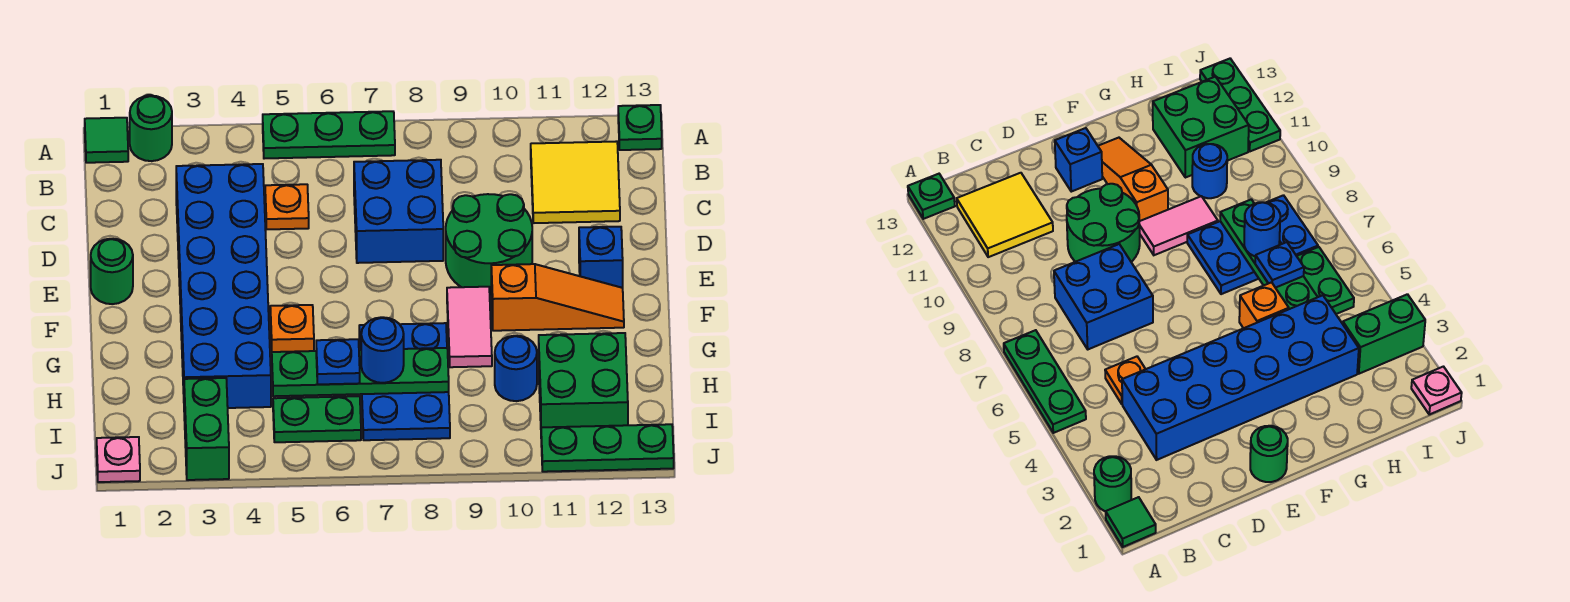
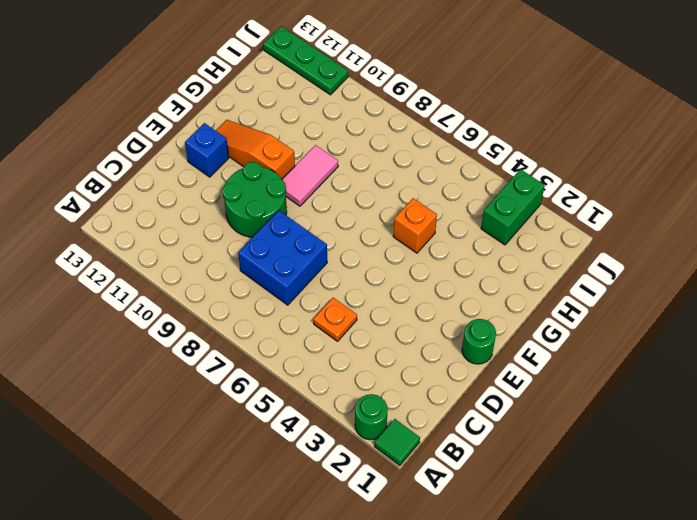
none -> green 1x3 plate [263,111,395,159]
none -> green 1x1 plate [618,105,662,150]
none -> yellow 2x2 tile [531,141,620,223]

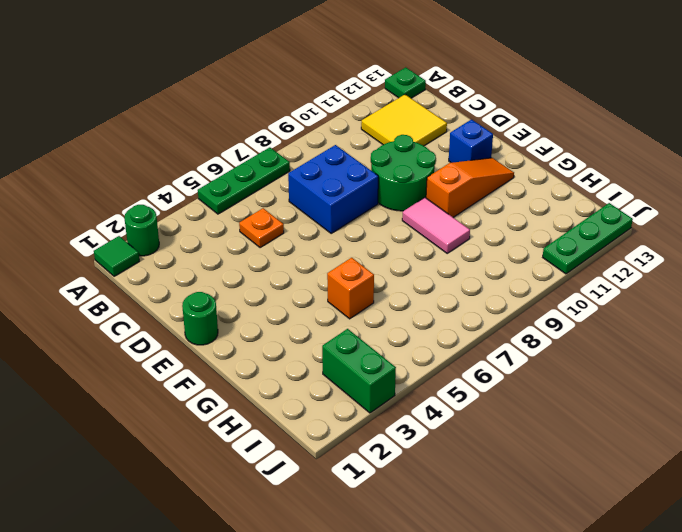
none -> blue 2x6 brick [176,164,271,408]
none -> blue 2x3 plate [359,323,450,440]
none -> blue 1x1 round brick [495,336,537,401]

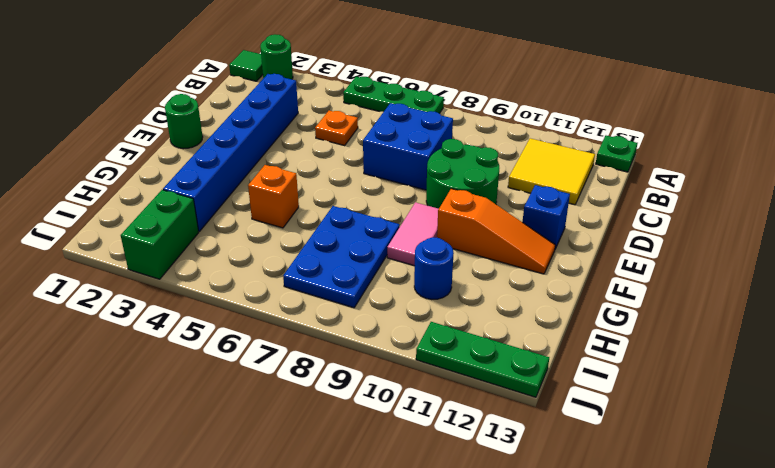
blue 1x6 brick [163,74,298,232] -> blue 2x6 brick [176,164,271,408]
none -> green 2x2 brick [539,333,628,427]
none -> green 1x2 plate [273,396,361,442]
none -> pink 1x1 plate [97,437,140,482]

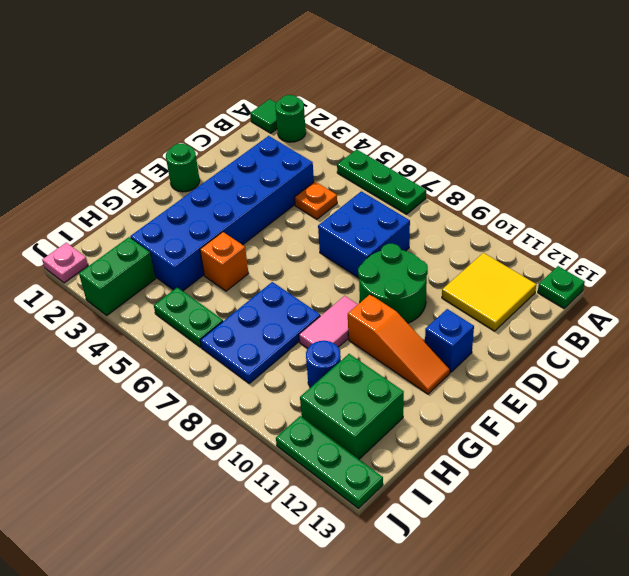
none -> green 1x4 plate [272,348,449,396]
none -> blue 1x1 plate [316,339,360,384]
none -> blue 1x1 round brick [361,317,404,383]

